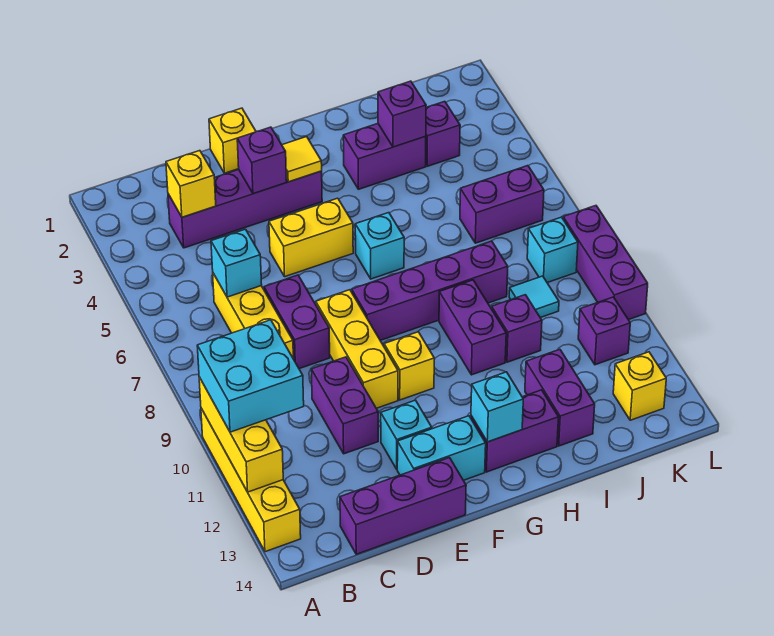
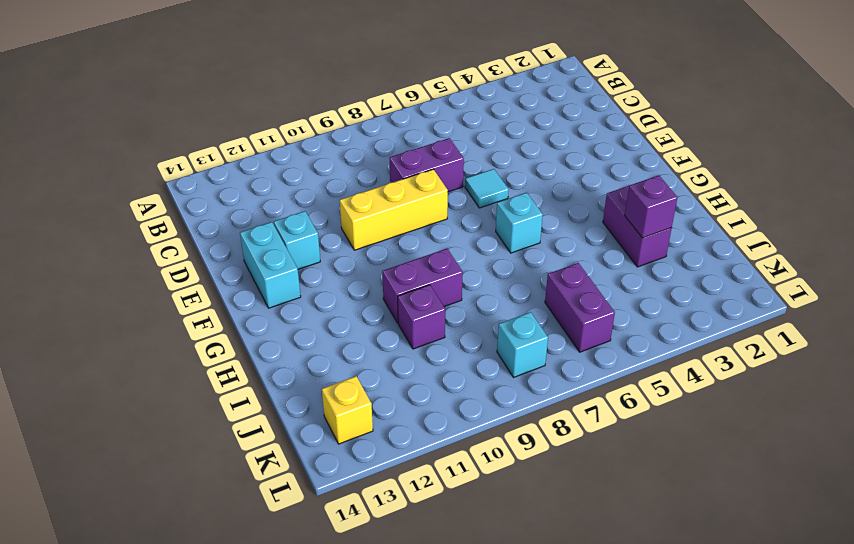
cyan 1x1 tile [465,169,509,208] -> cyan 1x1 tile moved to [509,276,559,318]
none -> yellow 1x4 brick [201,408,301,552]
none -> purple 1x4 brick [168,170,322,248]
none -> yellow 1x3 brick [213,273,293,357]
none -> purple 1x3 brick [340,458,466,554]

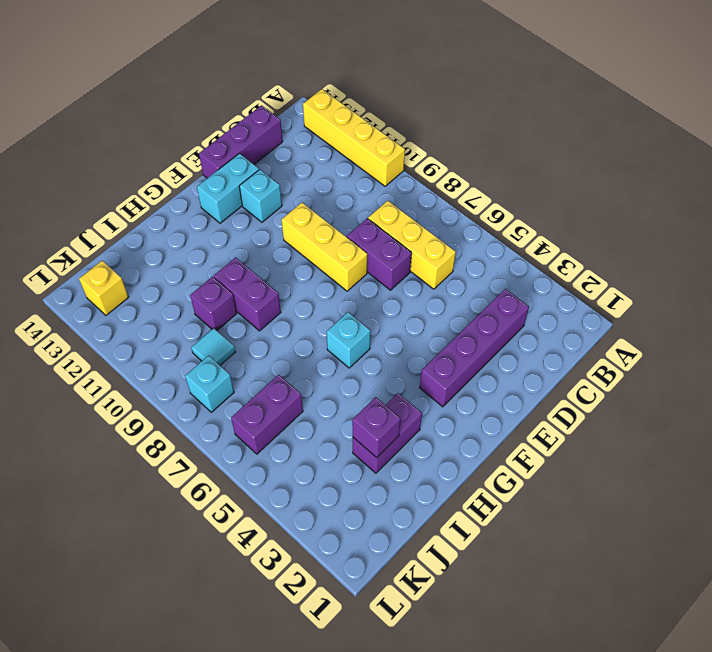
none -> purple 1x2 brick [311,357,378,454]
none -> yellow 1x1 brick [209,108,256,173]
none -> yellow 1x2 brick [269,198,353,277]
none -> purple 1x4 brick [352,241,508,341]

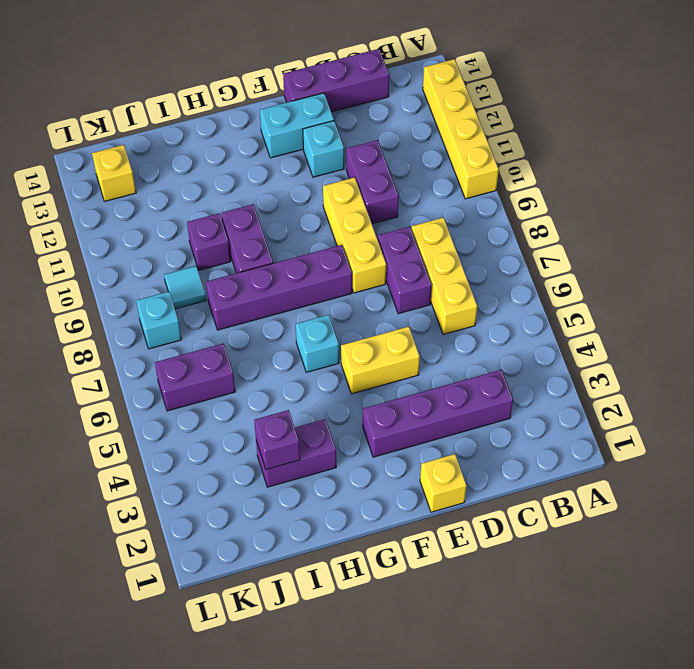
none -> yellow 1x1 brick [384,332,434,400]
none -> purple 1x2 brick [471,390,559,472]
none -> purple 1x2 brick [525,349,595,446]
none -> purple 1x1 brick [426,101,460,166]

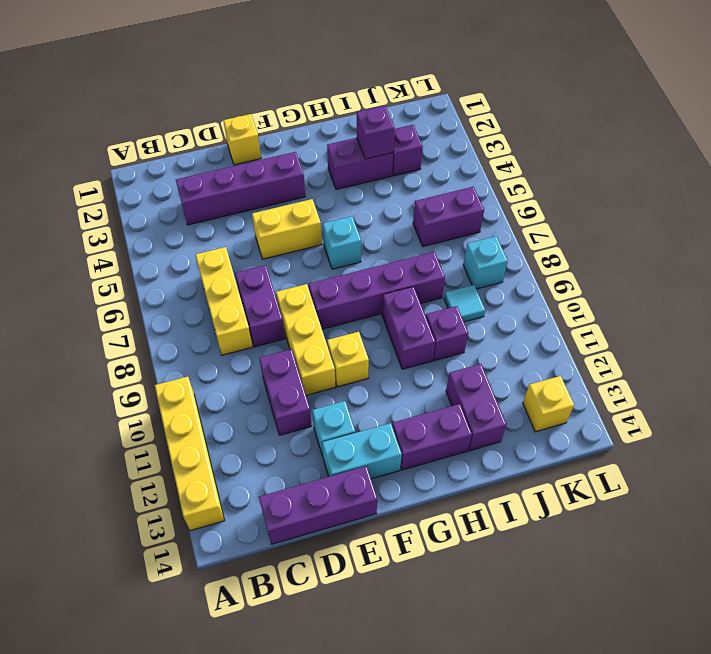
none -> purple 1x1 brick [578,297,630,365]
none -> purple 1x3 brick [563,206,648,320]
none -> yellow 1x3 brick [199,377,283,492]
none -> yellow 1x1 brick [166,151,216,217]

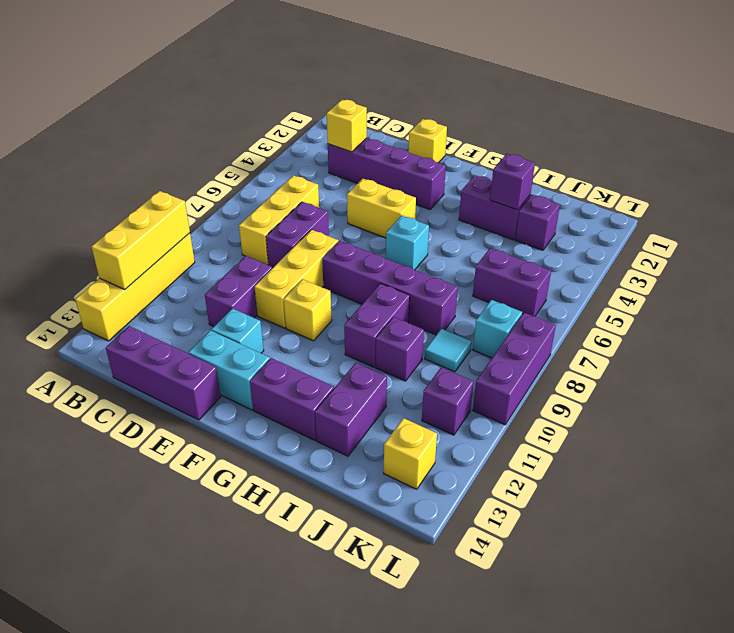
none -> cyan 1x1 brick [211,229,262,297]
none -> purple 1x1 brick [237,127,287,194]
none -> yellow 1x1 tile [282,137,322,182]
none -> cyan 1x1 brick [471,372,523,442]

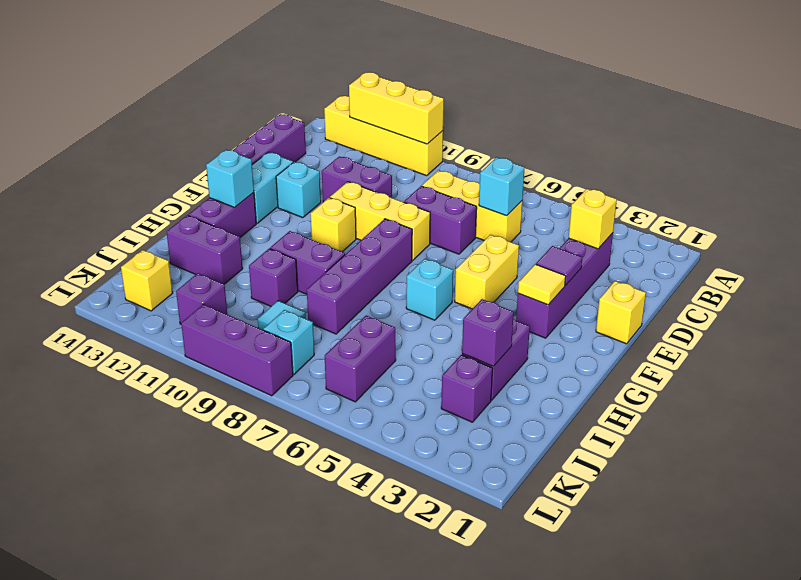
purple 1x1 tile [536,246,582,286] -> purple 1x1 brick [237,127,287,194]
none -> cyan 2x2 brick [197,320,304,432]

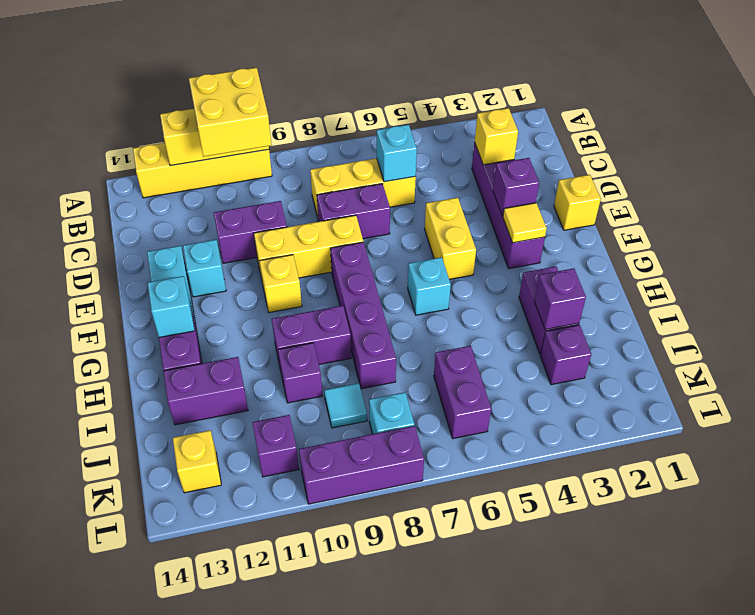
yellow 2x2 brick [189,68,271,157] -> cyan 2x2 brick [197,320,304,432]
none -> purple 1x3 brick [340,458,466,554]

